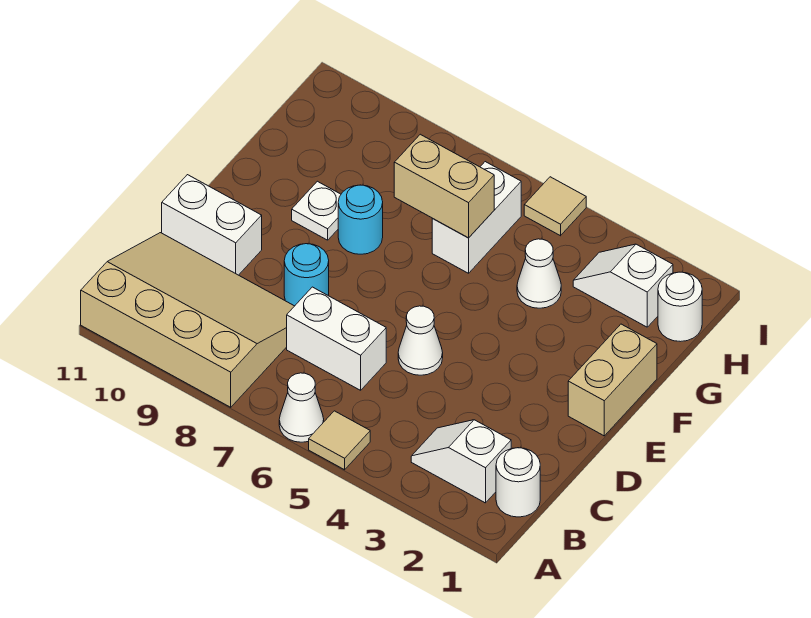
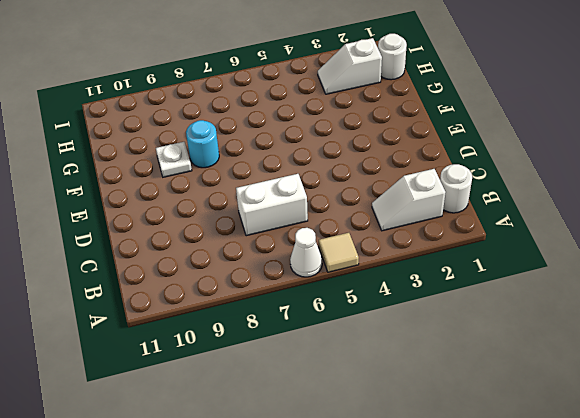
none -> tan 3x4 slope [81,233,294,407]
none -> white 1x1 cone [398,306,443,375]
none -> cyan 1x1 round brick [284,244,329,306]

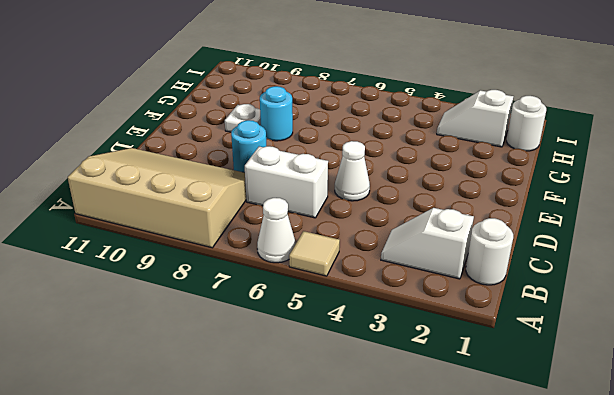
none -> white 1x2 brick [162,175,262,275]
none -> tan 1x2 brick [568,324,657,436]
none -> white 1x1 cone [517,239,561,308]

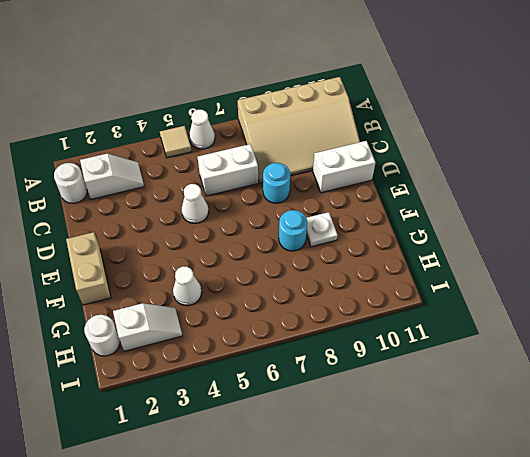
none -> white 1x2 brick [432,162,521,273]
none -> tan 1x1 tile [524,177,586,236]
none -> tan 1x2 brick [394,134,494,238]

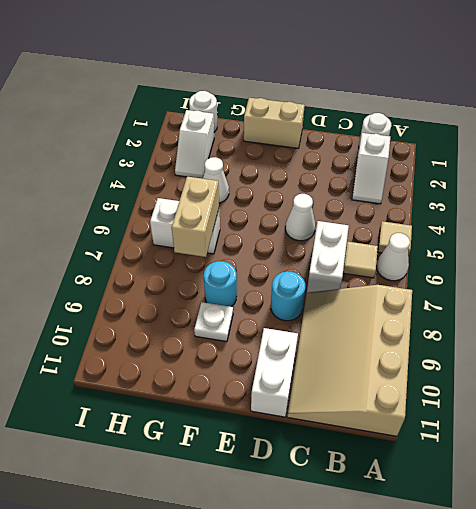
tan 1x1 tile [343,242,378,278] -> tan 1x1 tile moved to [524,177,586,236]

